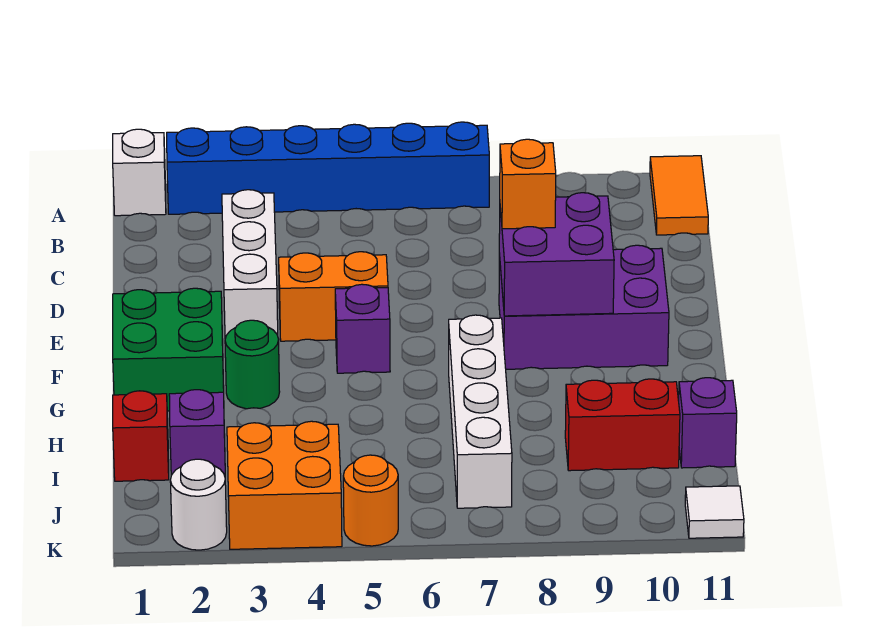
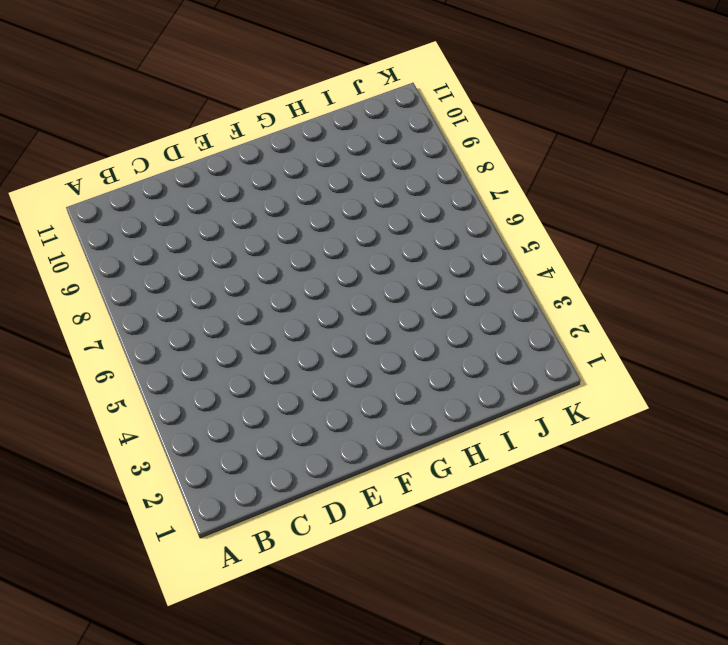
none -> white 1x1 brick [113,129,166,216]
none -> blue 1x6 brick [167,122,489,214]
none -> orange 1x2 tile [650,156,708,235]

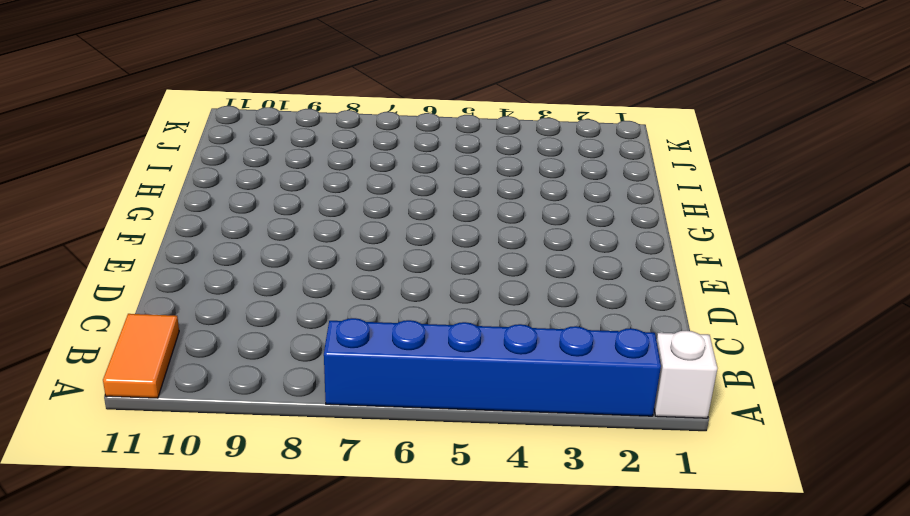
none -> white 1x3 brick [222,190,278,339]
none -> orange 1x2 brick [279,252,388,341]
none -> purple 2x3 brick [499,245,669,369]

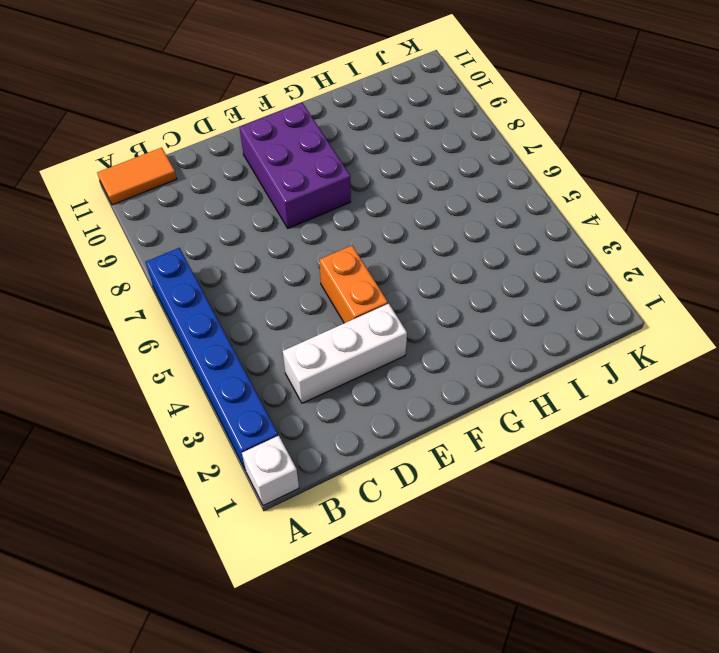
none -> green 2x2 brick [113,288,224,411]
none -> purple 1x1 brick [335,284,390,373]
none -> green 1x1 round brick [225,320,280,409]

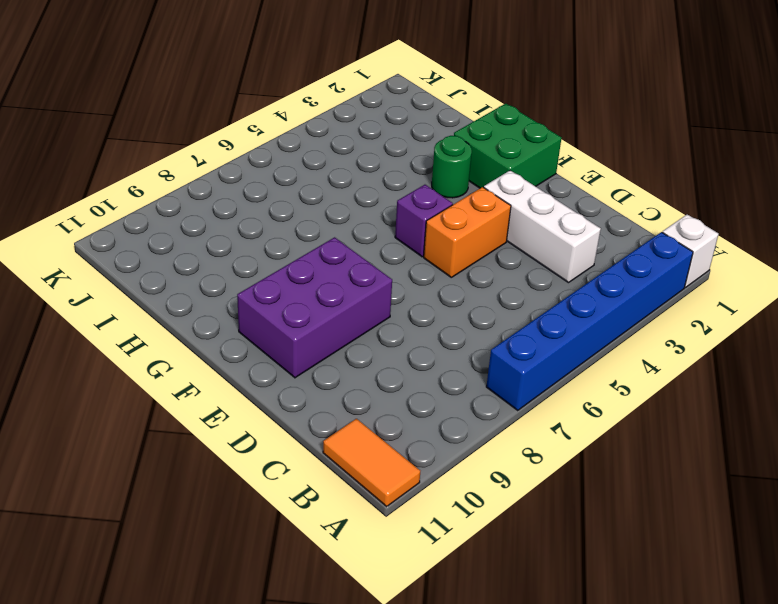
none -> white 1x4 brick [449,315,512,508]
none -> red 1x1 brick [113,391,169,481]
none -> purple 1x1 brick [169,390,225,476]

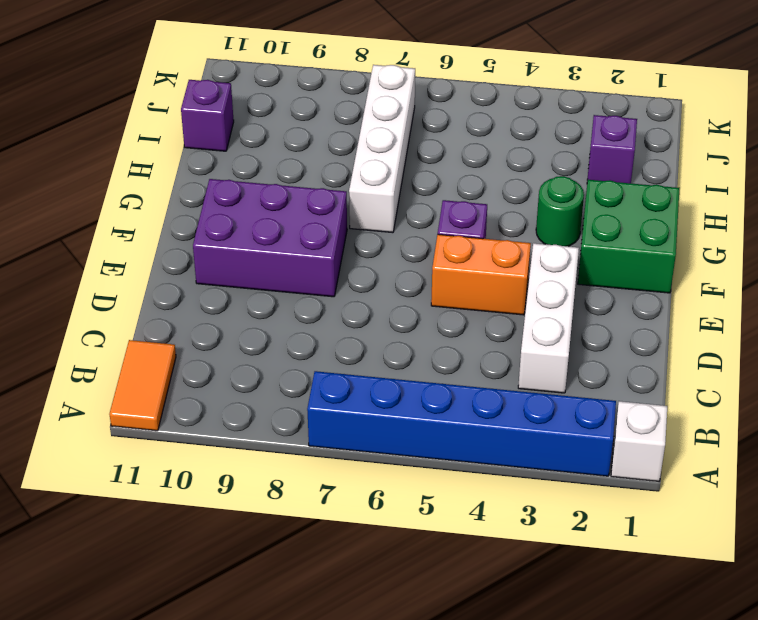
none -> red 1x1 brick [113,391,169,481]
none -> red 1x2 brick [565,379,680,471]
none -> orange 2x2 brick [227,421,342,549]

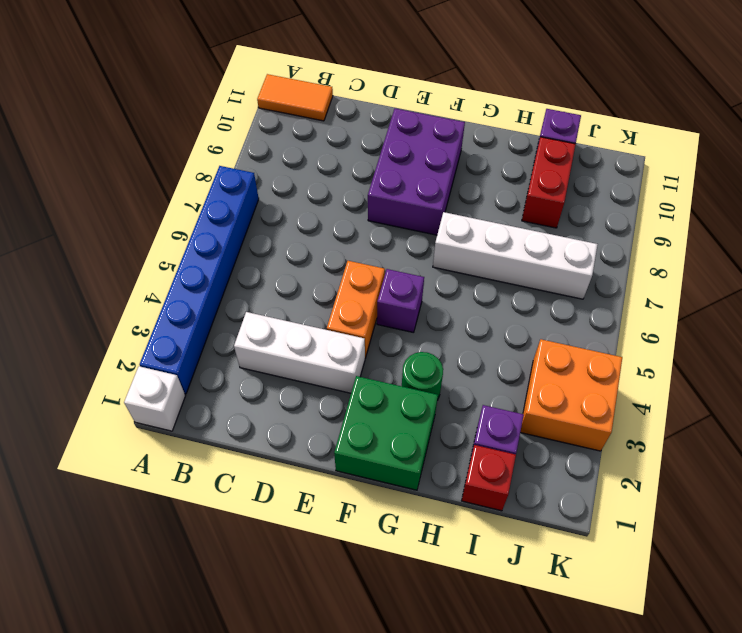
none -> white 1x1 round brick [170,459,227,550]
none -> orange 1x1 round brick [343,455,398,546]
none -> white 1x1 tile [685,486,744,538]

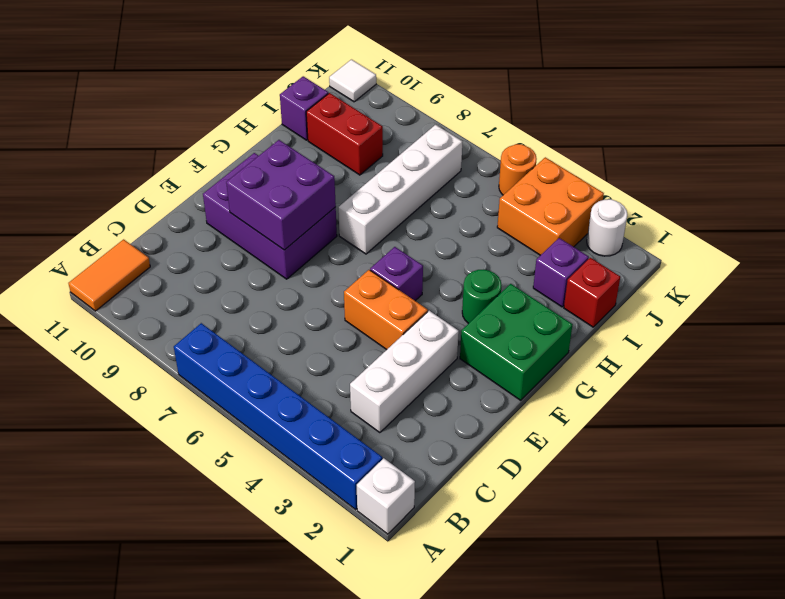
none -> orange 1x1 brick [500,139,556,229]

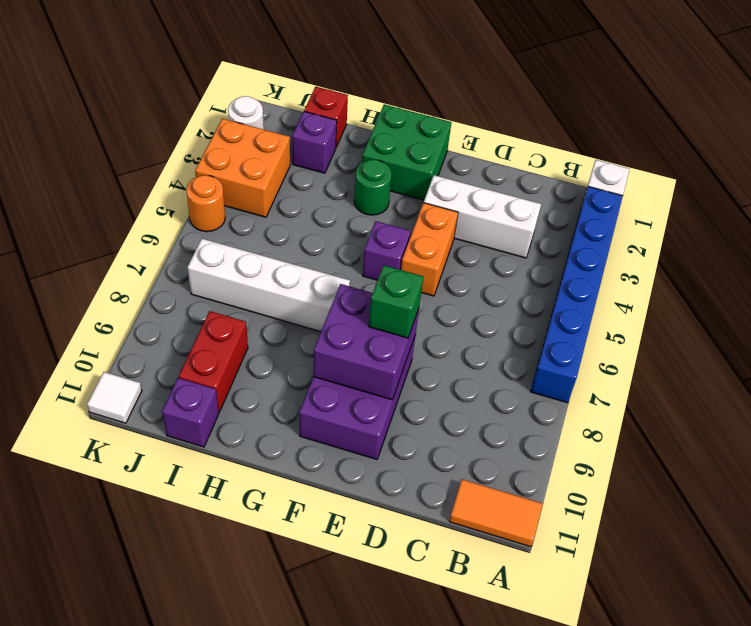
green 1x1 brick [369,265,423,338] -> orange 1x1 brick [500,139,556,229]

